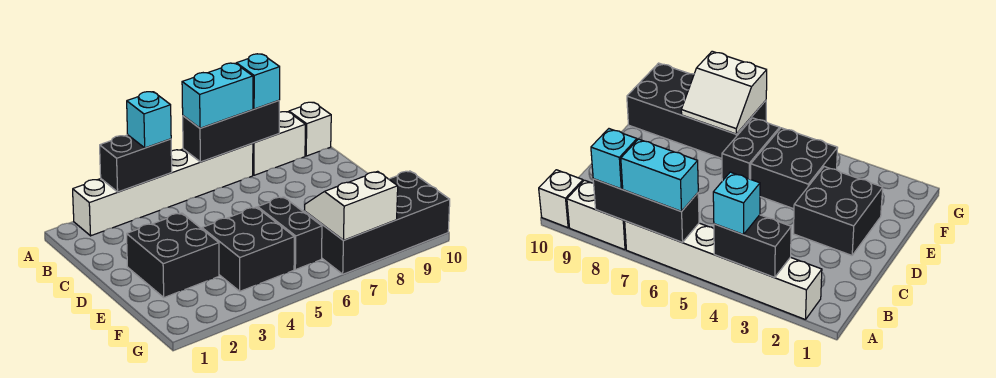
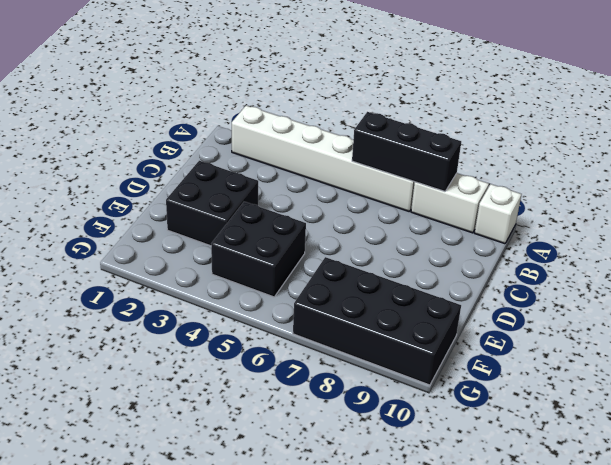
none -> black 1x2 brick [258,197,322,270]
none -> black 1x2 brick [100,135,172,192]
none -> white 2x2 slope [304,171,398,240]

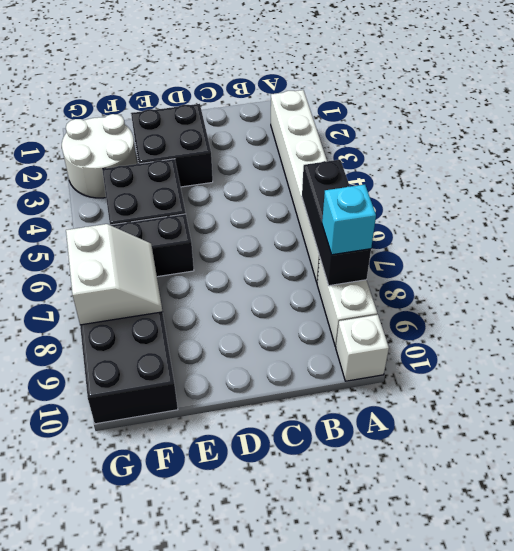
white 2x2 round brick [62,114,137,198] -> none
none -> black 1x2 brick [100,135,172,192]
none -> cyan 1x1 brick [127,92,171,148]
none -> cyan 1x2 brick [182,63,253,128]

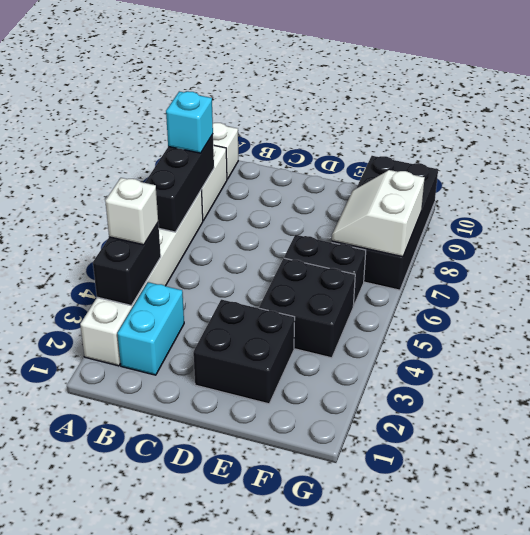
white 1x1 brick [105,178,158,245] -> cyan 1x1 brick [127,92,171,148]
cyan 1x2 brick [117,282,184,375] -> cyan 1x2 brick moved to [182,63,253,128]

